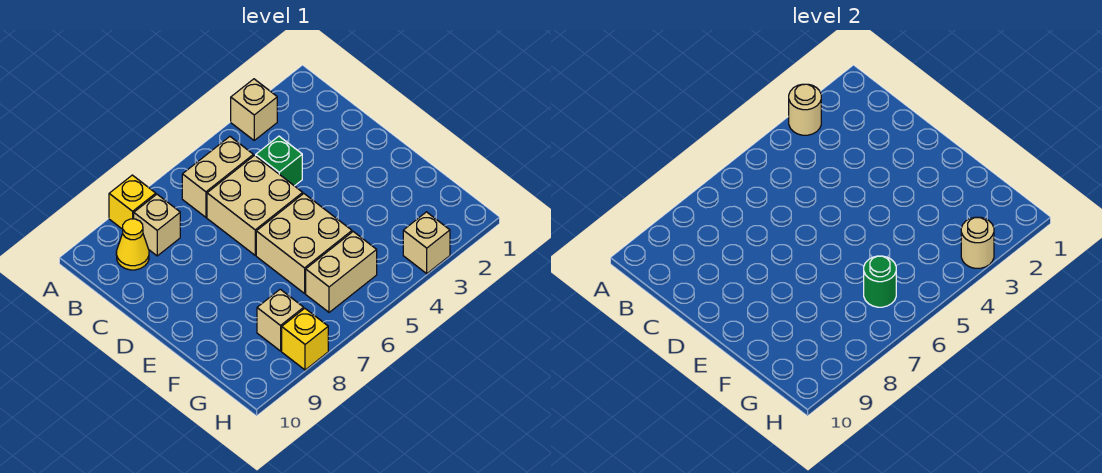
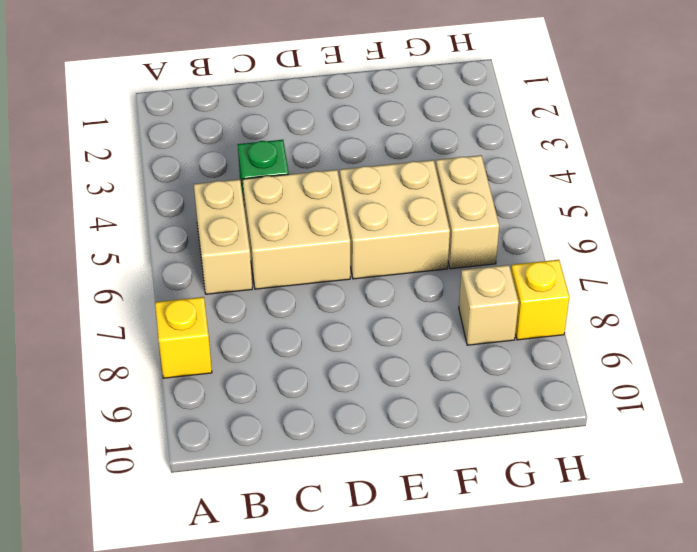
none -> tan 1x1 brick [231,79,277,140]
none -> tan 1x1 brick [134,194,180,256]
none -> yellow 1x1 cone [116,219,149,270]

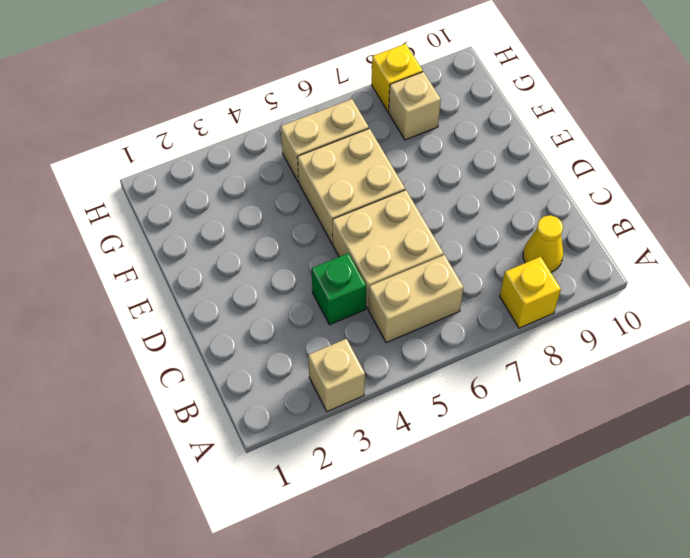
none -> tan 1x1 brick [134,194,180,256]
none -> tan 1x1 brick [403,212,450,274]
none -> tan 1x1 round brick [789,84,821,135]

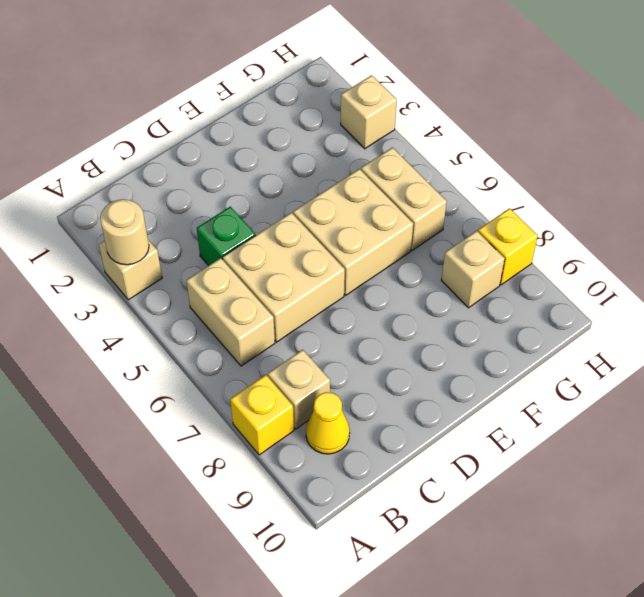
none -> green 1x1 round brick [864,256,896,307]
none -> tan 1x1 round brick [961,217,994,268]

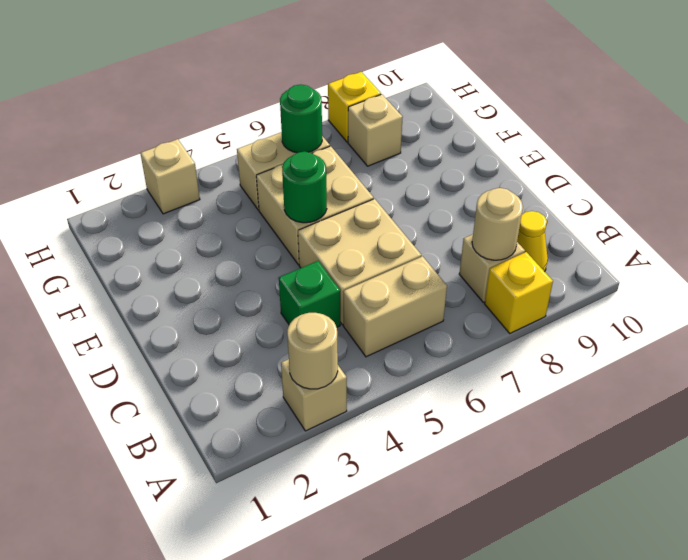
tan 1x1 round brick [472,188,523,260] -> tan 1x1 round brick moved to [961,217,994,268]
green 1x1 round brick [282,151,327,223] -> none

